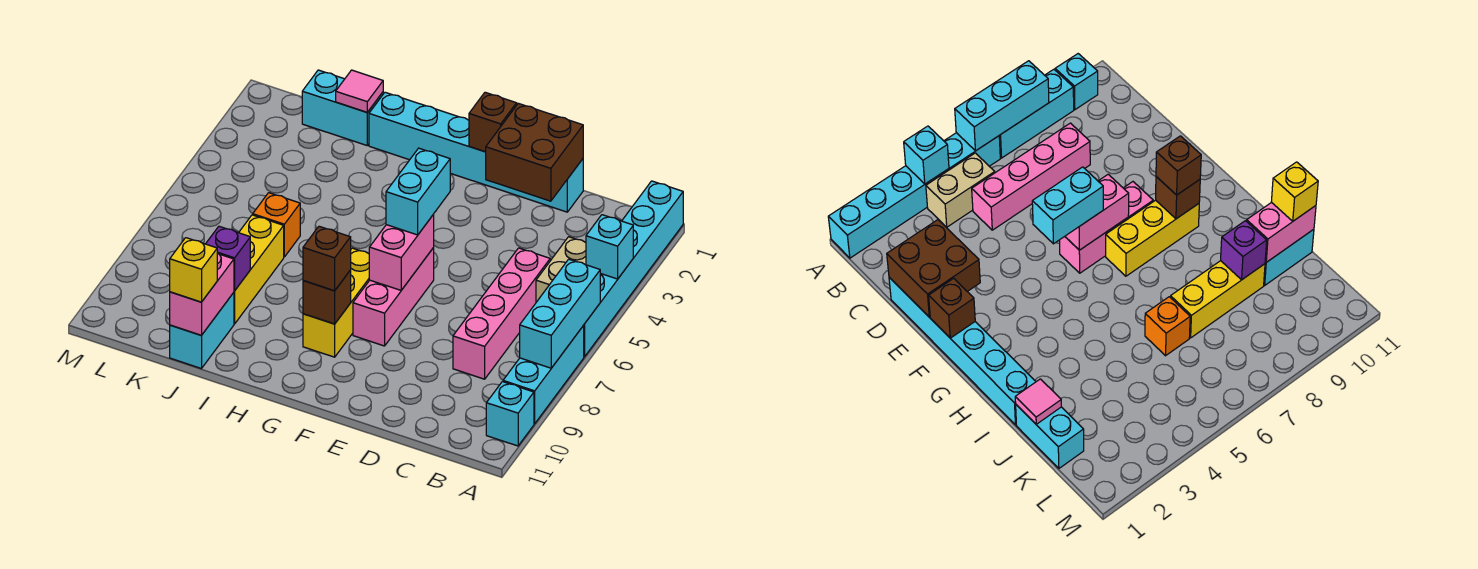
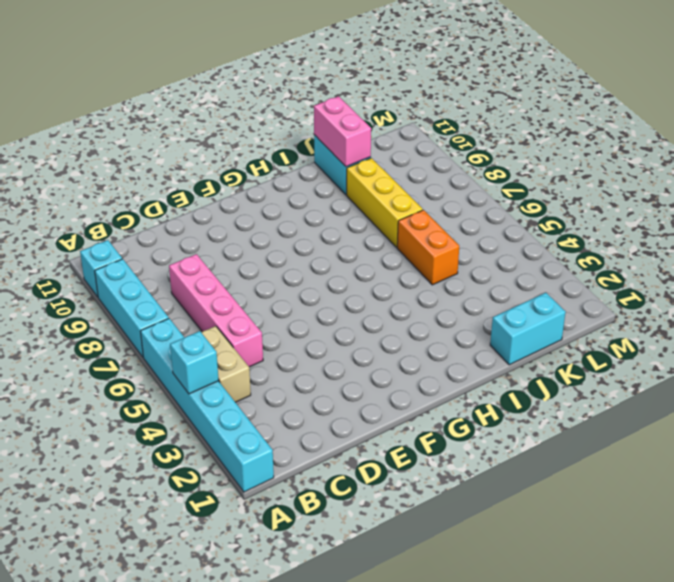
orange 1x2 brick [397,210,459,285] -> orange 1x1 brick [253,193,300,257]
none -> cyan 1x6 brick [369,92,583,212]
none -> pink 1x3 brick [353,248,434,346]
none -> yellow 1x3 brick [303,248,369,357]

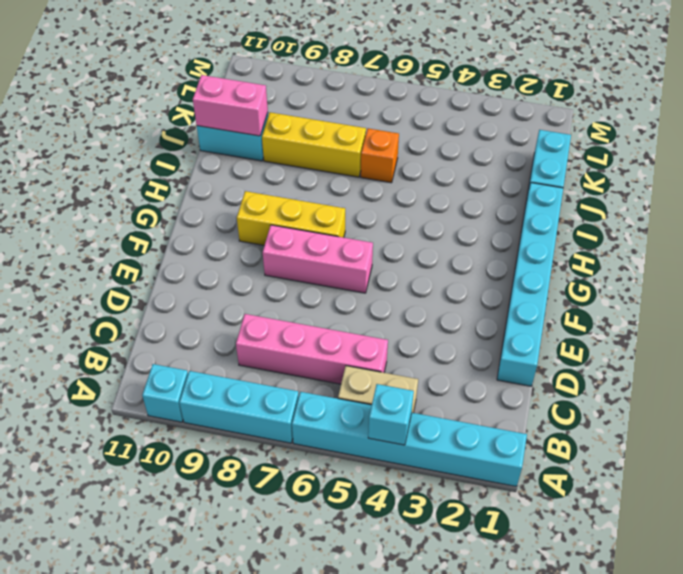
none -> cyan 1x3 brick [520,259,600,368]
none -> brown 2x2 brick [486,103,583,201]
none -> brown 1x1 brick [469,92,517,152]

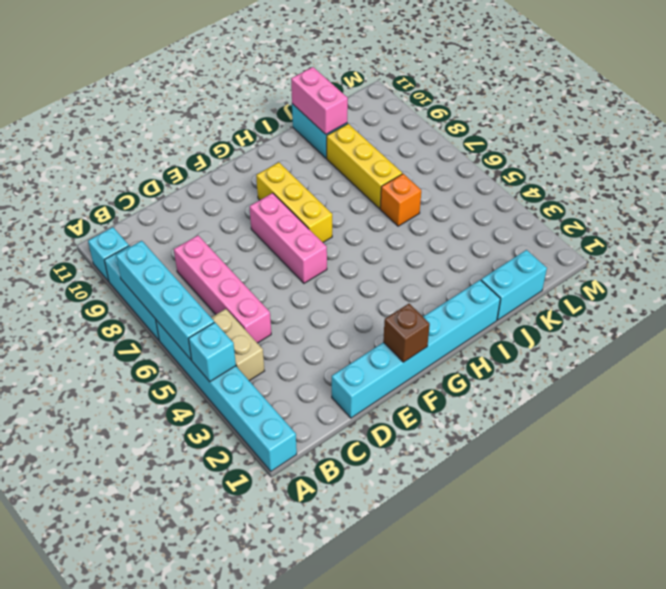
cyan 1x4 brick [116,241,214,360] -> cyan 1x3 brick [520,259,600,368]
none -> brown 2x2 brick [486,103,583,201]
none -> pink 1x2 brick [369,215,434,290]
none -> brown 1x1 brick [303,270,351,324]

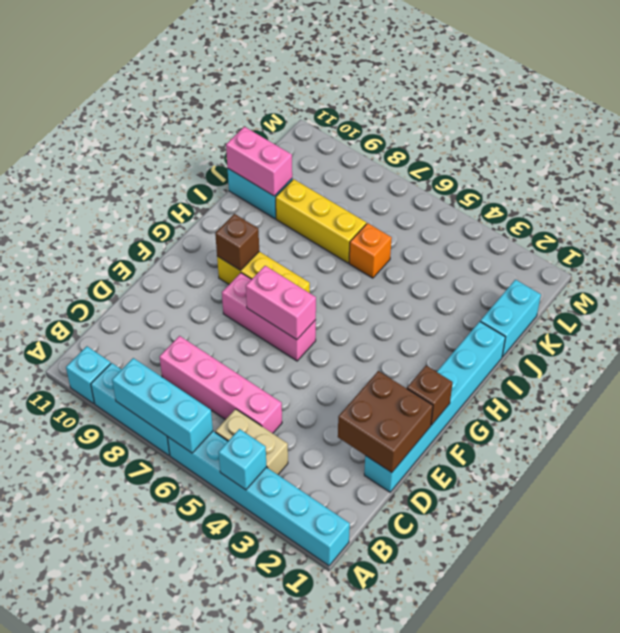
none -> pink 1x1 tile [336,70,383,112]
none -> purple 1x1 brick [206,226,250,291]
none -> cyan 1x2 brick [386,148,450,235]

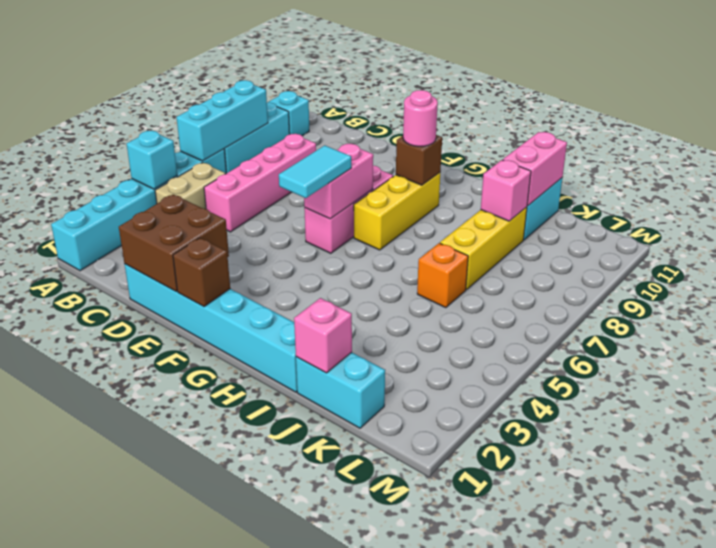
cyan 1x2 tile [279,145,351,198] -> cyan 1x2 brick [386,148,450,235]
pink 1x1 round brick [403,90,438,146] -> brown 1x1 brick [303,226,351,291]
pink 1x1 brick [294,298,352,373] -> pink 1x1 tile [336,70,383,112]
pink 1x1 brick [481,160,531,221] -> purple 1x1 brick [206,226,250,291]
none -> yellow 1x1 brick [170,238,217,302]

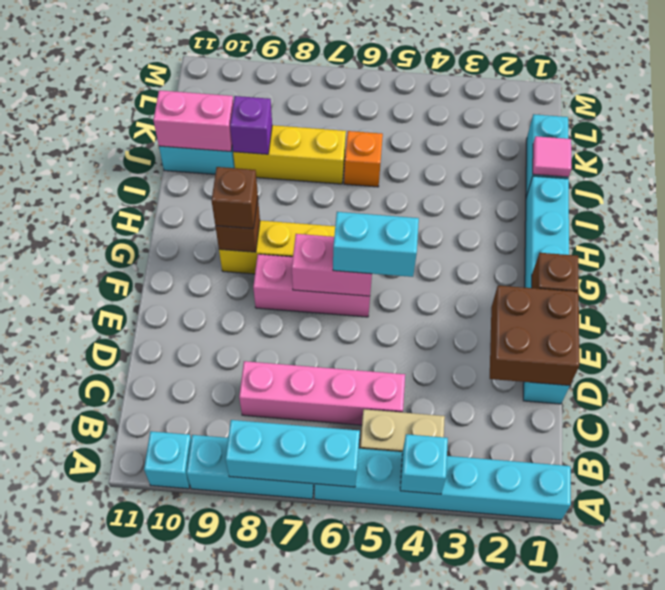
none -> yellow 1x1 brick [170,238,217,302]

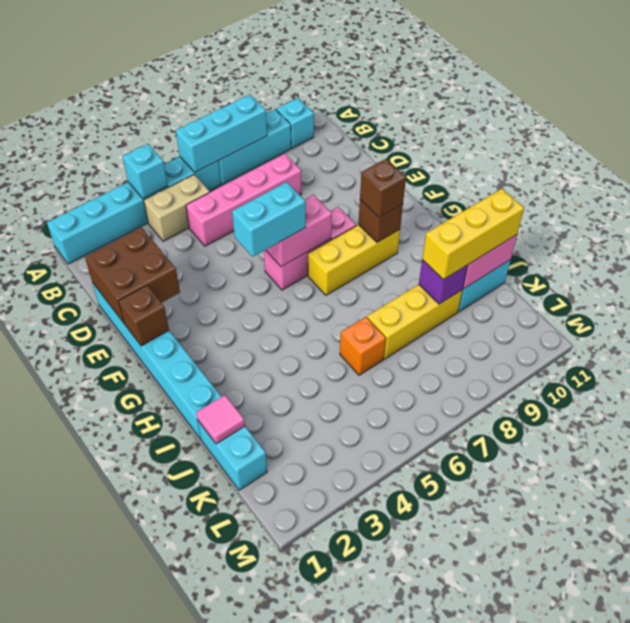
yellow 1x3 brick [422,189,524,280] -> yellow 1x1 brick [170,238,217,302]

